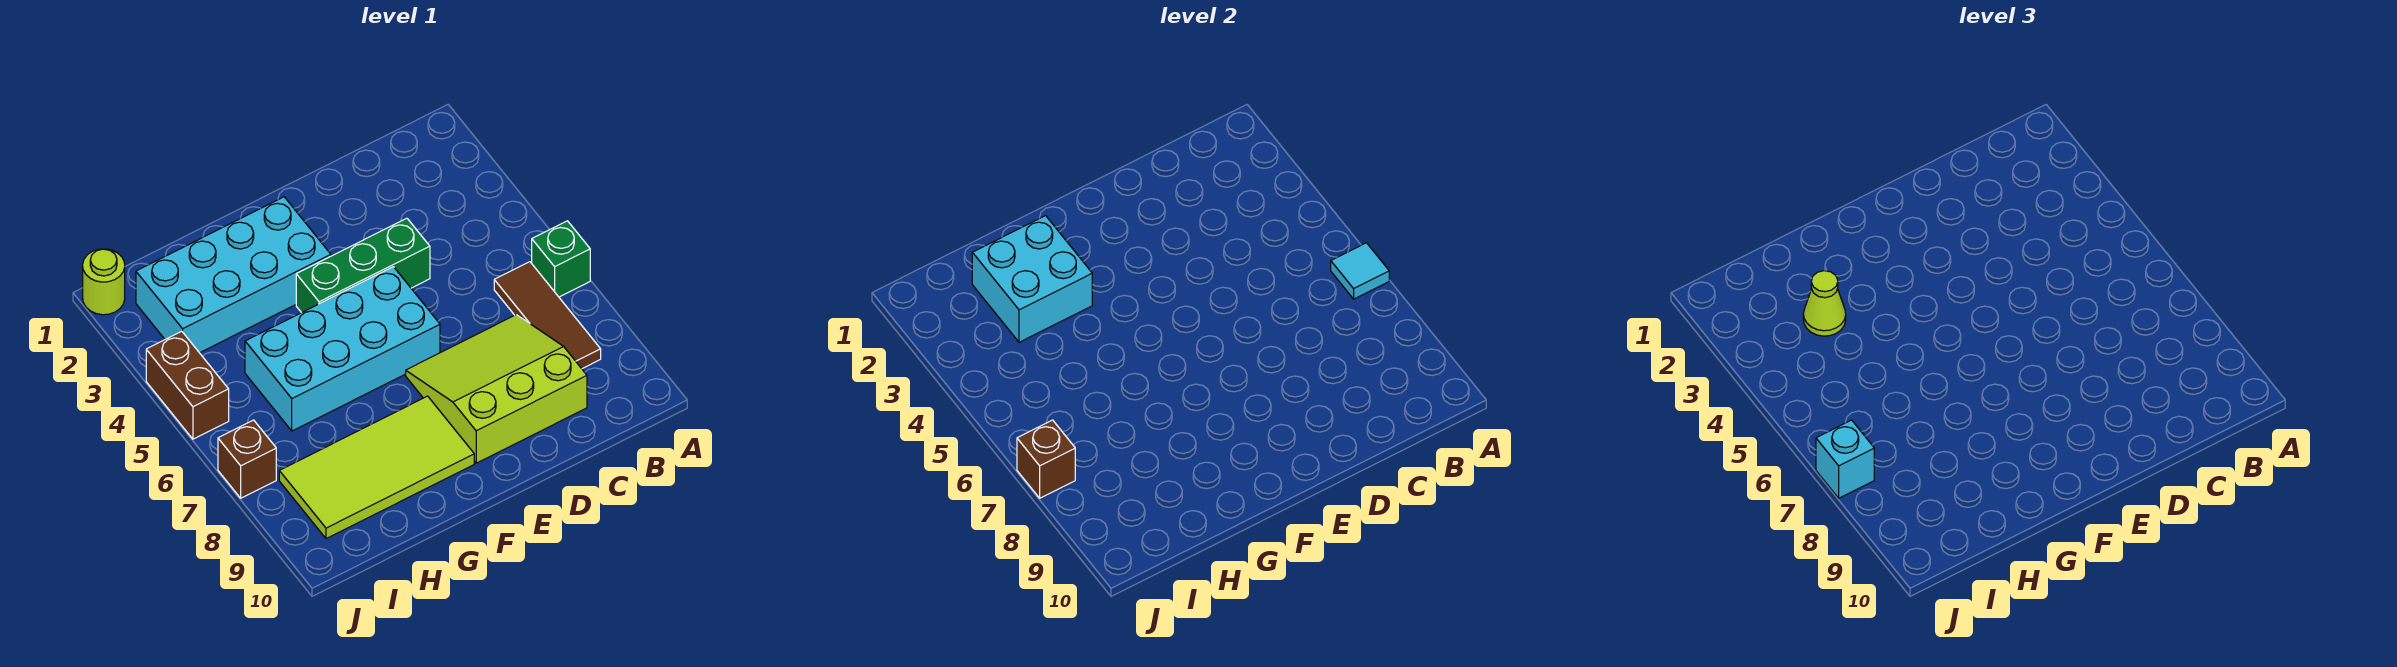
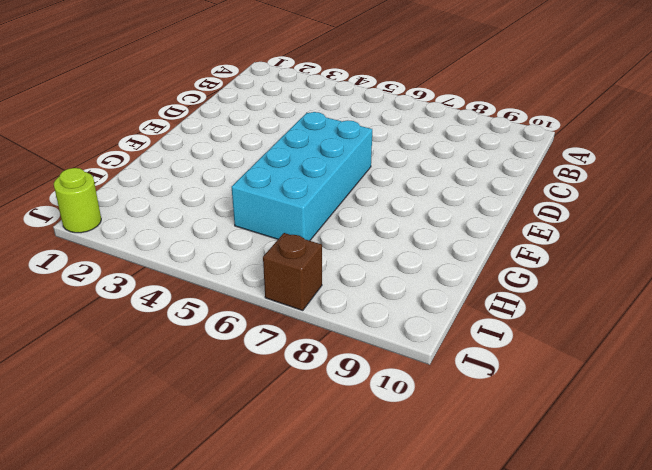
none -> green 1x1 brick [532,221,590,297]
none -> brown 1x3 tile [494,262,601,369]
none -> lime 3x3 slope [406,315,587,463]

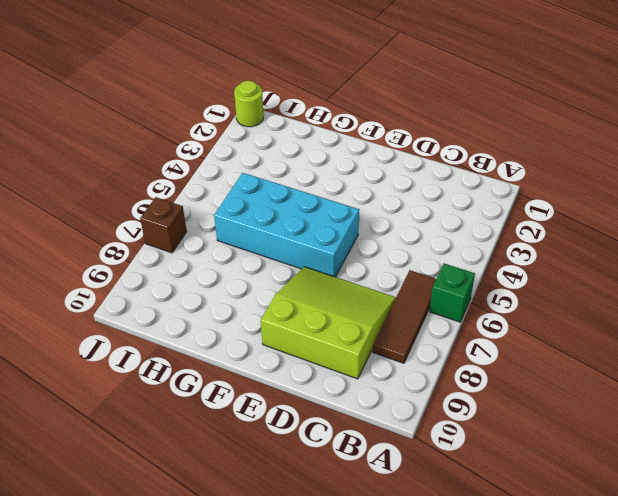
none -> green 1x3 brick [296,218,430,313]
none -> cyan 2x4 brick [136,197,331,353]
none -> lime 2x4 tile [279,396,474,539]

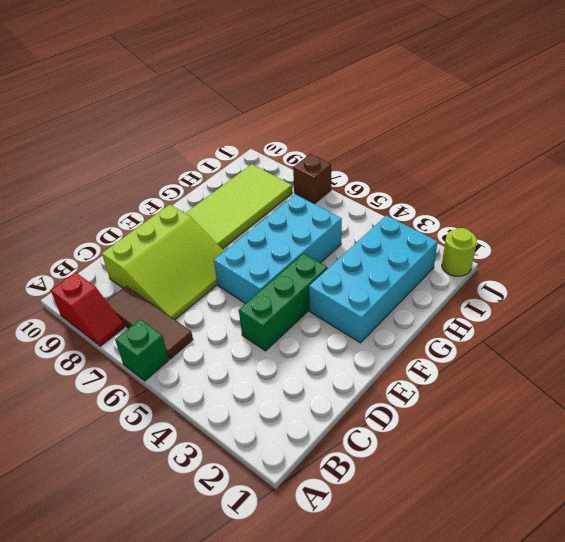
red 1x2 slope [51,272,124,346] -> none
none -> brown 1x2 brick [146,331,229,439]
none -> cyan 1x1 tile [1331,243,1389,299]
none -> cyan 2x2 brick [972,216,1092,342]

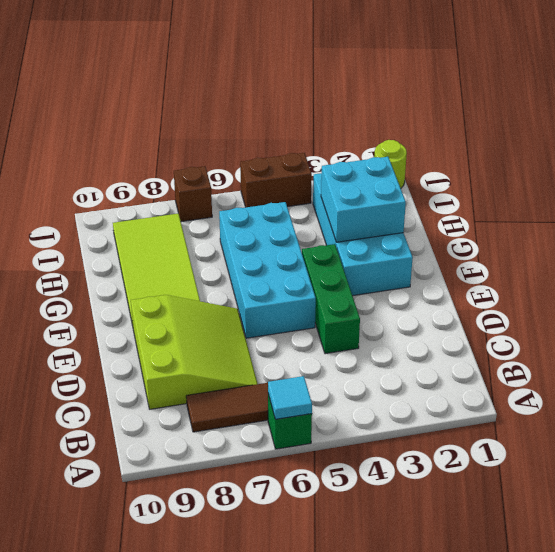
none -> brown 1x1 brick [1017,420,1075,498]
none -> lime 1x1 cone [1803,271,1846,336]
none -> cyan 1x1 brick [1816,420,1874,498]

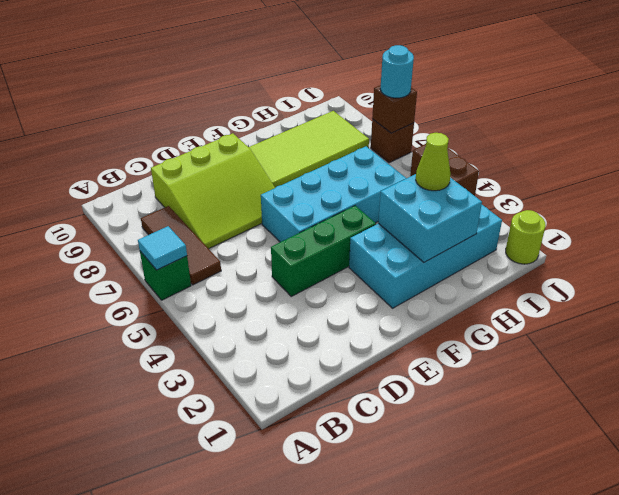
cyan 1x1 round brick [380,45,414,98] -> cyan 1x1 brick [1816,420,1874,498]

